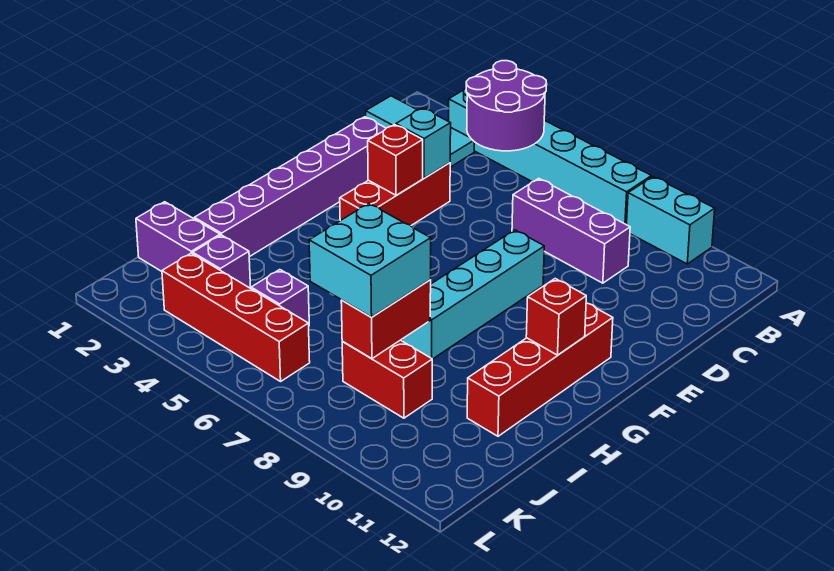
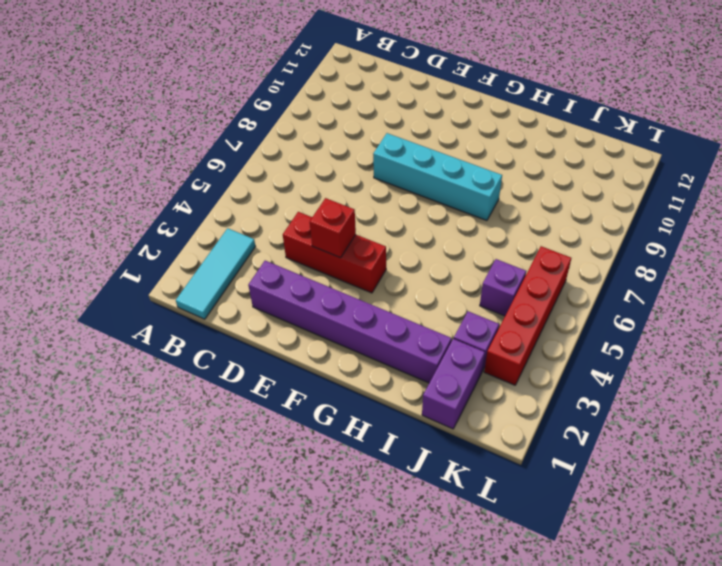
none -> cyan 1x6 brick [448,88,651,225]
none -> cyan 1x2 brick [627,177,715,264]
none -> purple 1x3 brick [512,178,630,283]

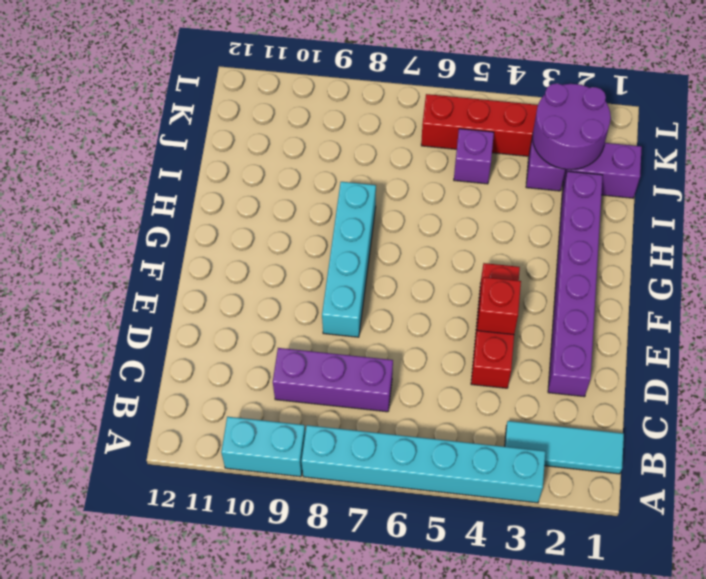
purple 2x2 round brick [533,83,611,170] -> purple 2x2 round brick moved to [466,61,547,151]
none -> red 1x4 brick [467,303,613,436]
none -> red 1x2 brick [342,340,432,418]
none -> cyan 1x1 brick [396,108,451,178]

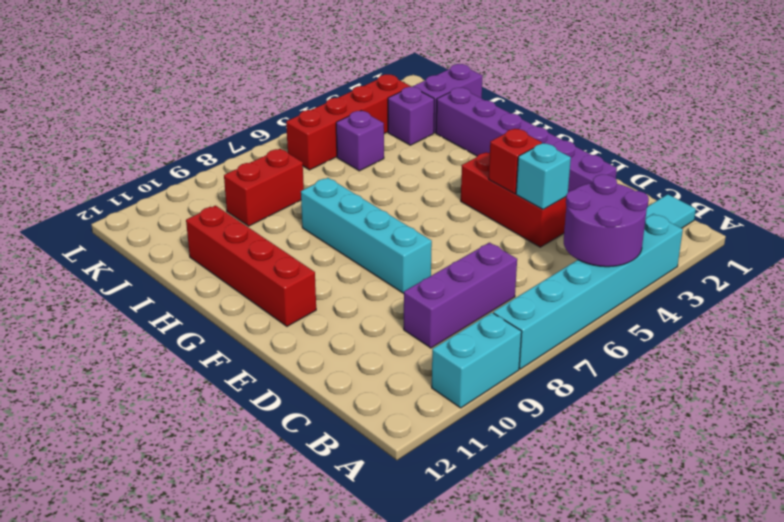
none -> red 1x1 brick [526,279,586,355]
none -> red 1x2 brick [341,280,431,359]
none -> cyan 2x2 brick [309,203,431,317]

